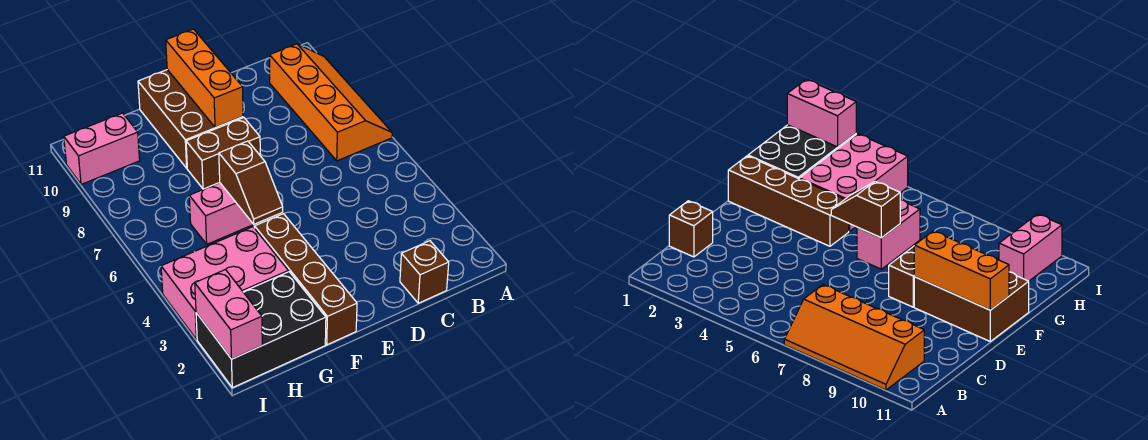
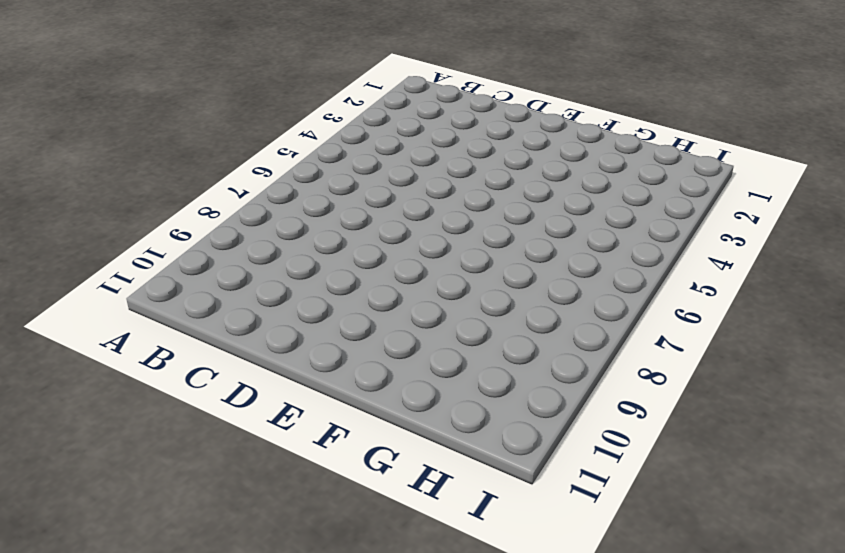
none -> orange 2x4 slope [270,44,392,161]
none -> brown 1x1 brick [400,241,449,303]
none -> brown 1x2 brick [186,118,260,189]

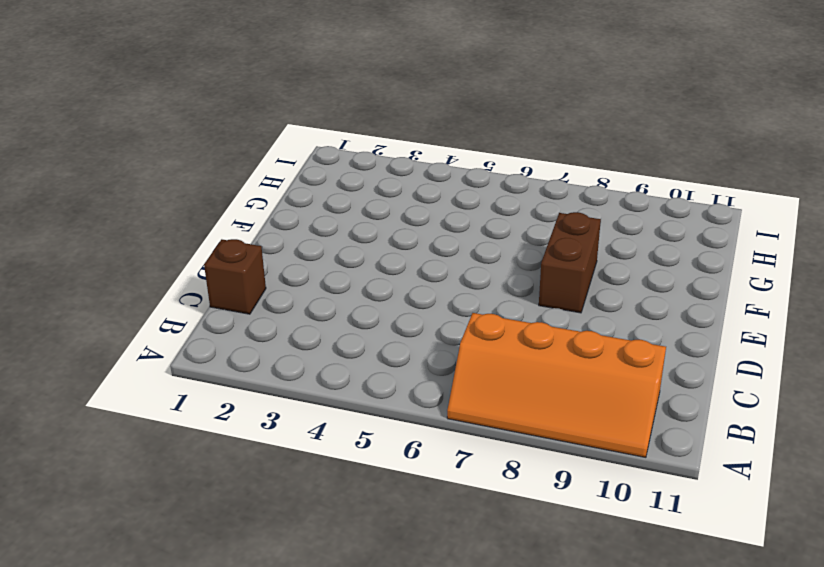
none -> brown 2x3 brick [138,70,243,168]
none -> brown 1x4 brick [255,214,357,345]
none -> pink 1x2 brick [189,183,254,244]

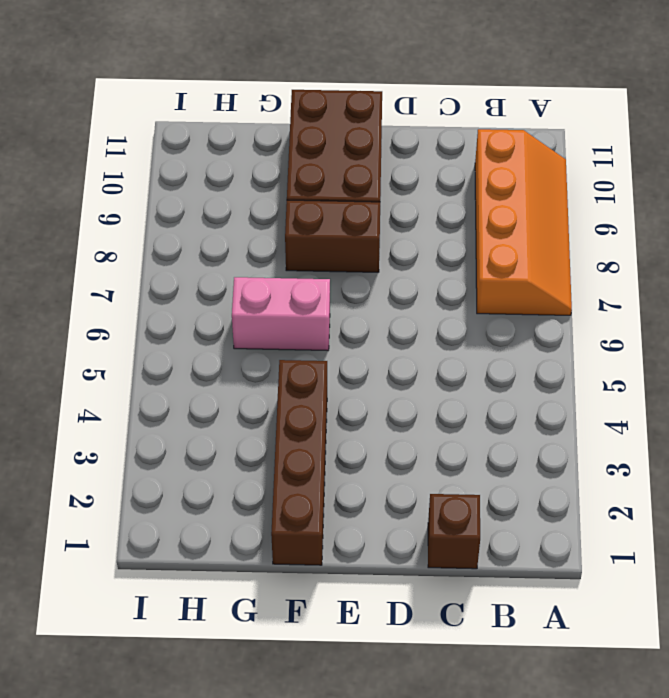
none -> black 2x3 brick [196,272,326,388]
none -> pink 2x3 brick [161,227,288,340]
none -> pink 1x2 brick [64,113,140,184]

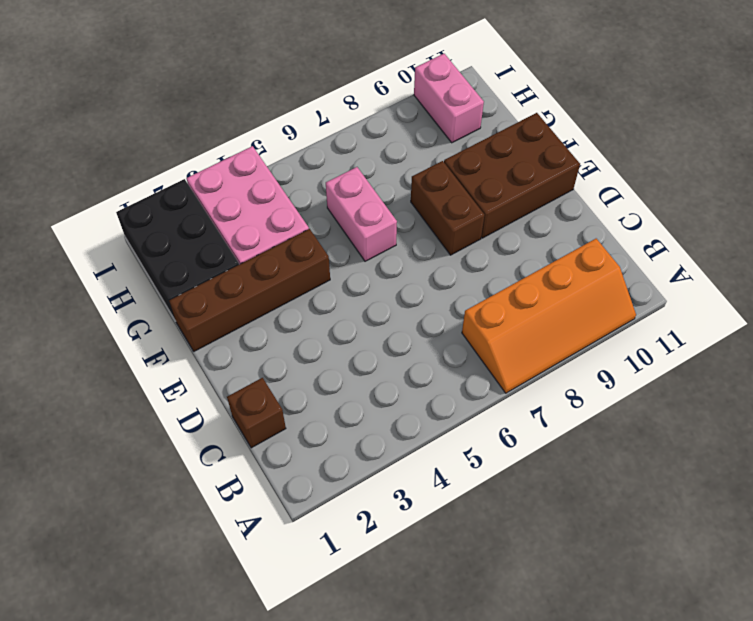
none -> orange 1x3 brick [166,29,243,128]
none -> brown 1x2 slope [219,141,283,224]
none -> pink 1x2 brick [195,269,262,359]

